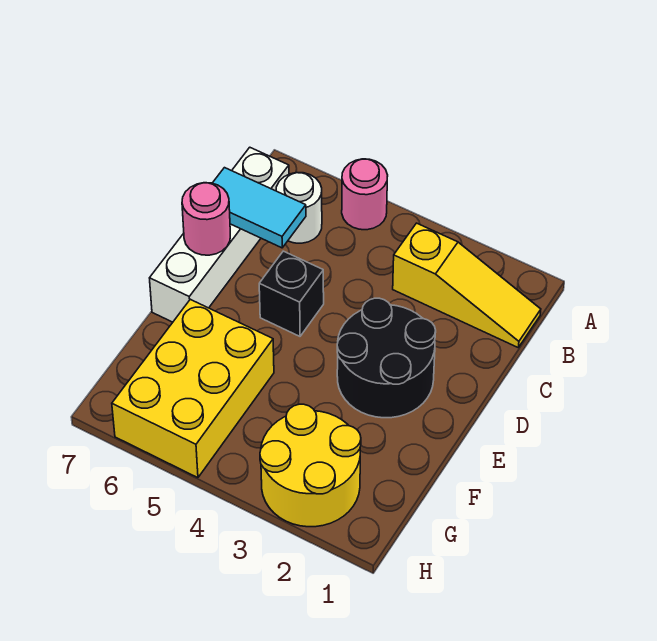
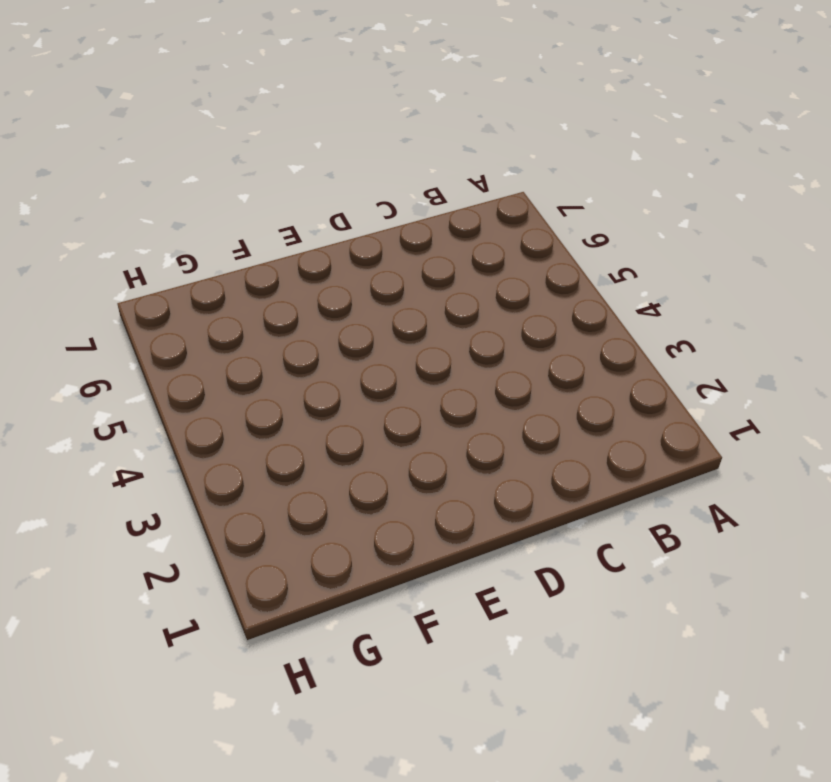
none -> pink 1x1 round brick [342,159,388,230]
none -> yellow 1x3 slope [393,223,541,347]

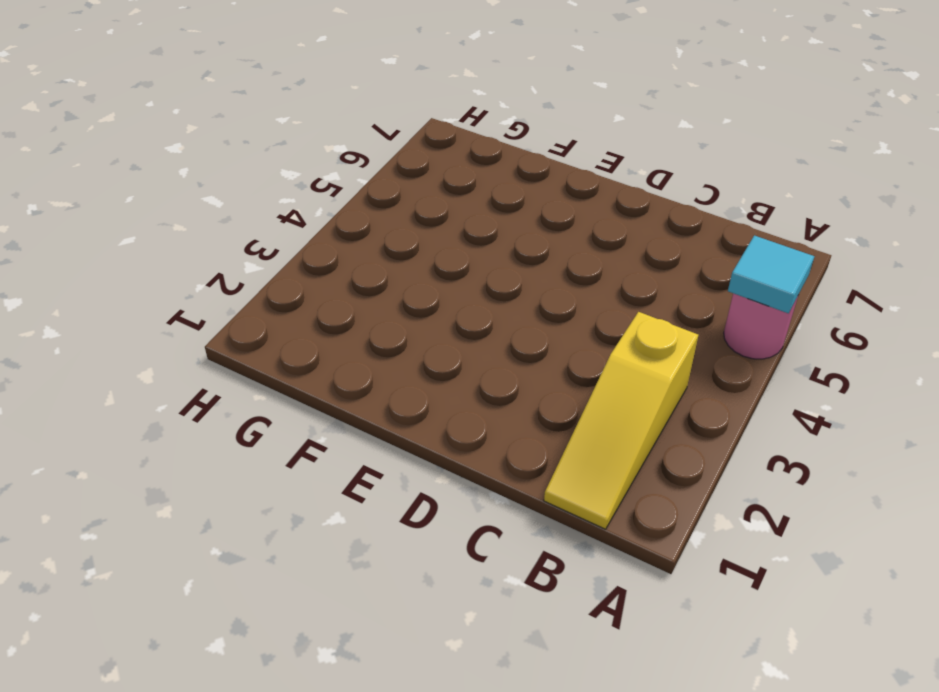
cyan 1x1 tile [728,235,814,313] -> none
none -> white 1x1 round brick [276,173,322,243]
none -> white 1x4 brick [150,147,289,322]

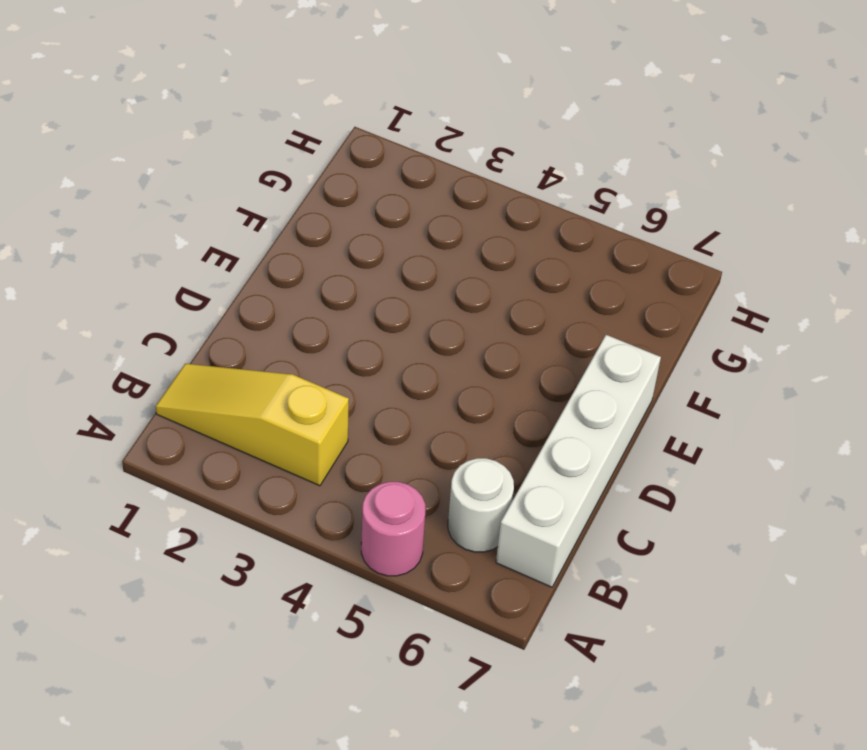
none -> black 2x2 round brick [337,298,436,418]
none -> black 1x1 brick [259,251,324,336]

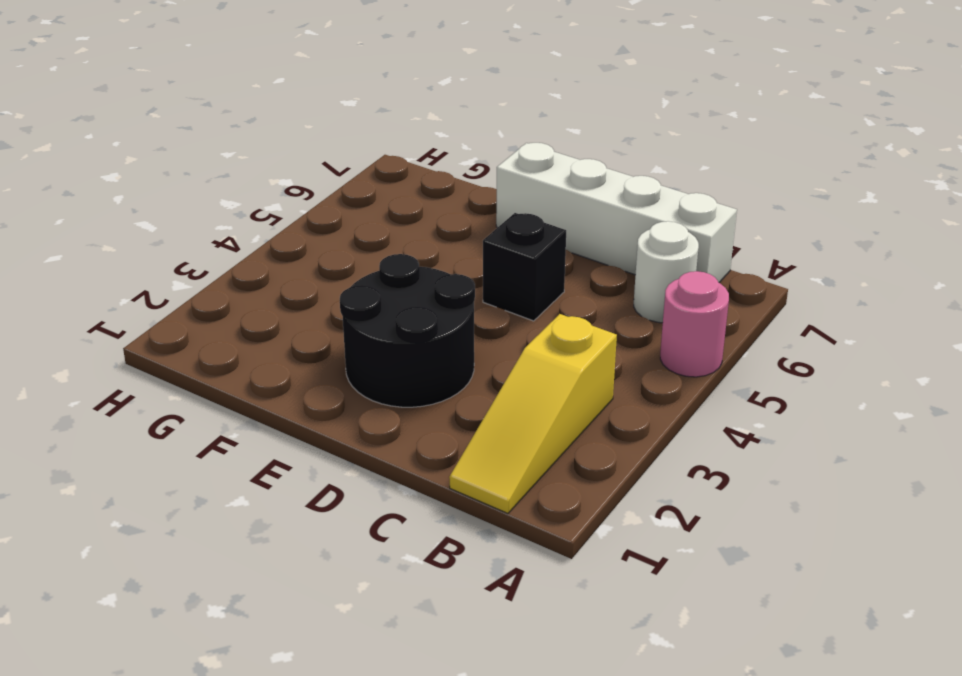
none -> yellow 2x3 brick [112,299,274,478]
none -> yellow 2x2 round brick [260,404,361,527]

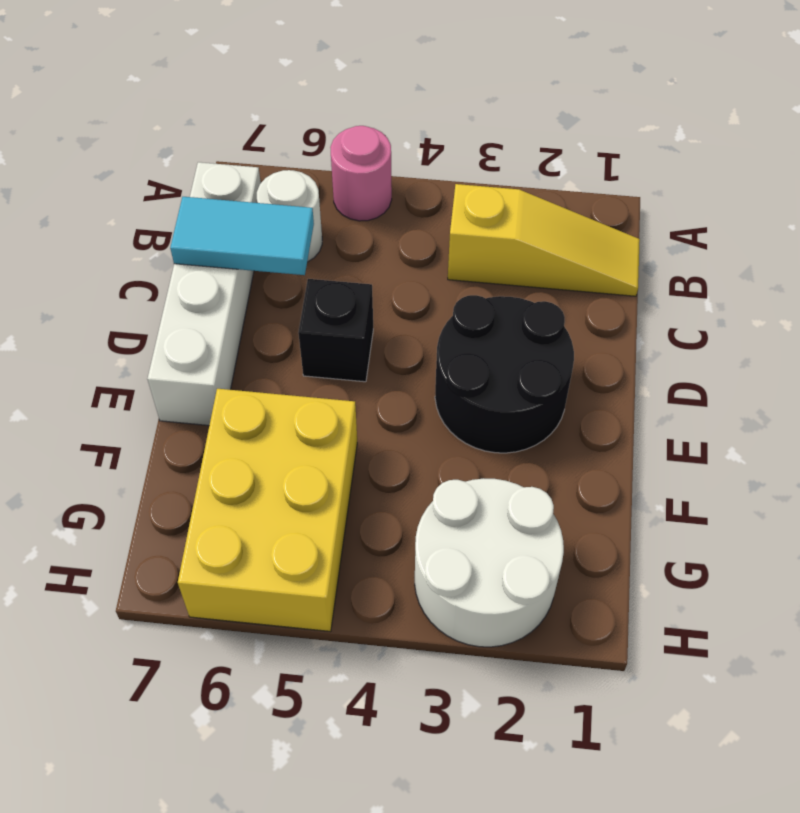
white 2x2 round brick [415,478,564,647] -> yellow 2x2 round brick [260,404,361,527]
none -> pink 1x1 round brick [182,183,230,255]

